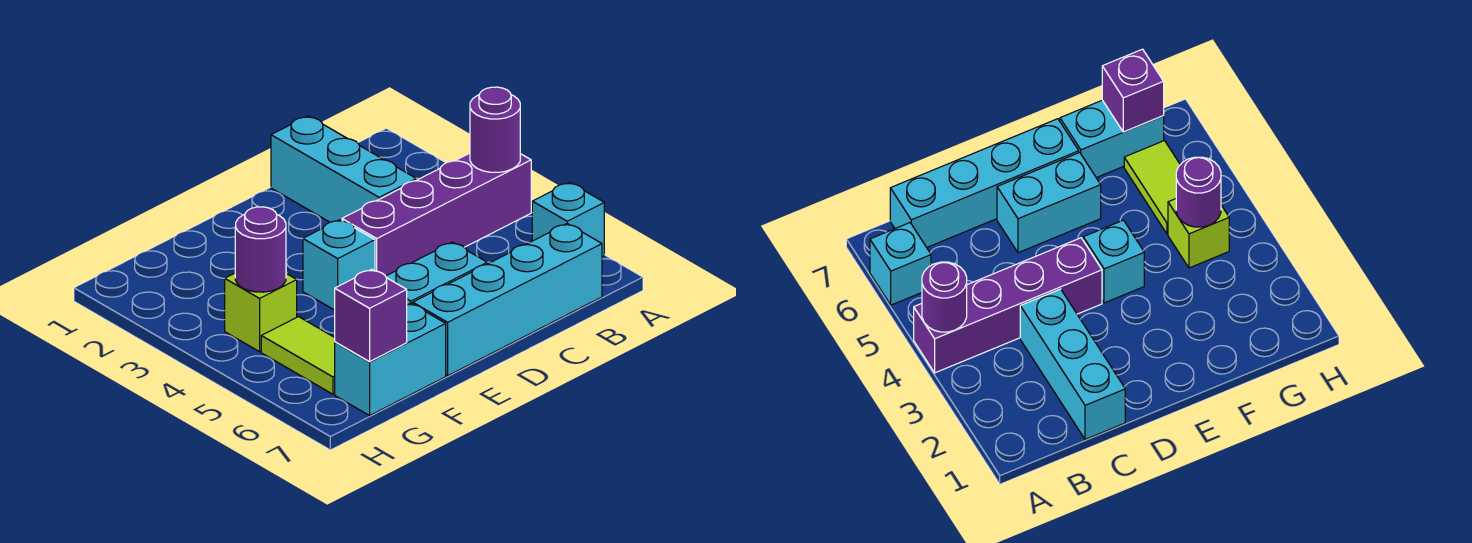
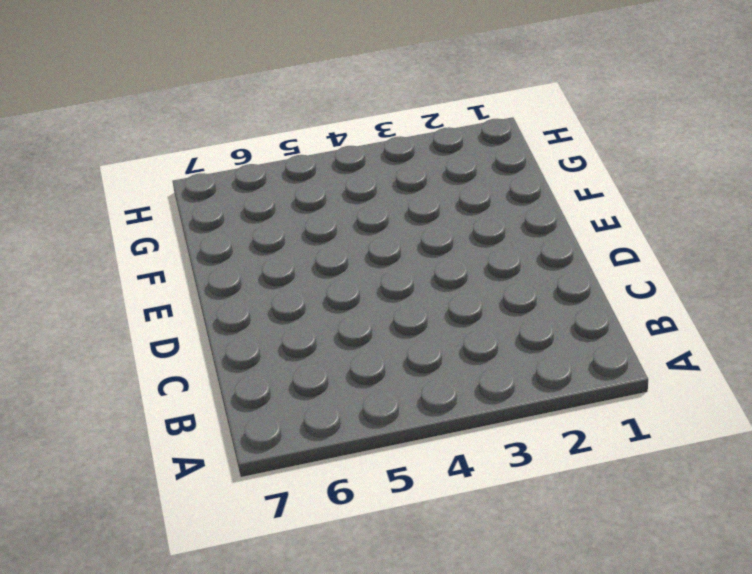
none -> purple 1x4 brick [342,153,531,276]
none -> cyan 1x1 brick [532,182,604,257]
none -> cyan 1x4 brick [413,224,602,376]

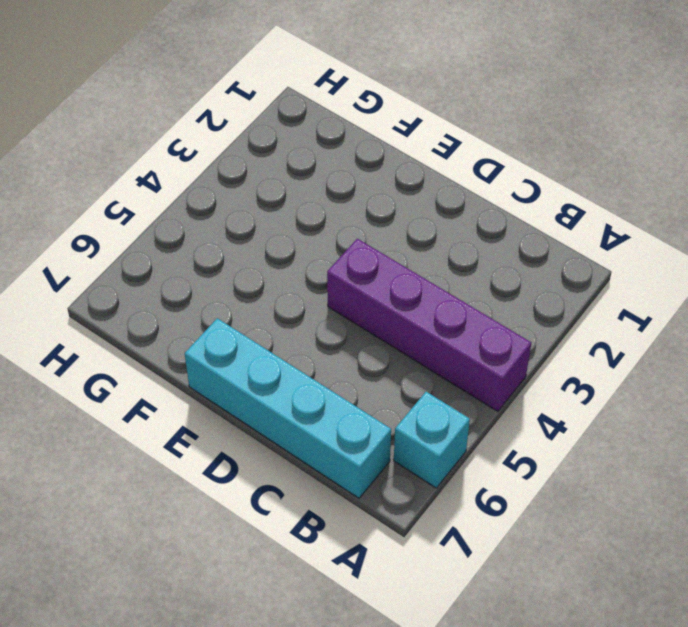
none -> cyan 1x3 brick [271,116,416,222]
none -> cyan 1x2 brick [386,242,487,305]
none -> cyan 1x1 brick [303,220,375,310]

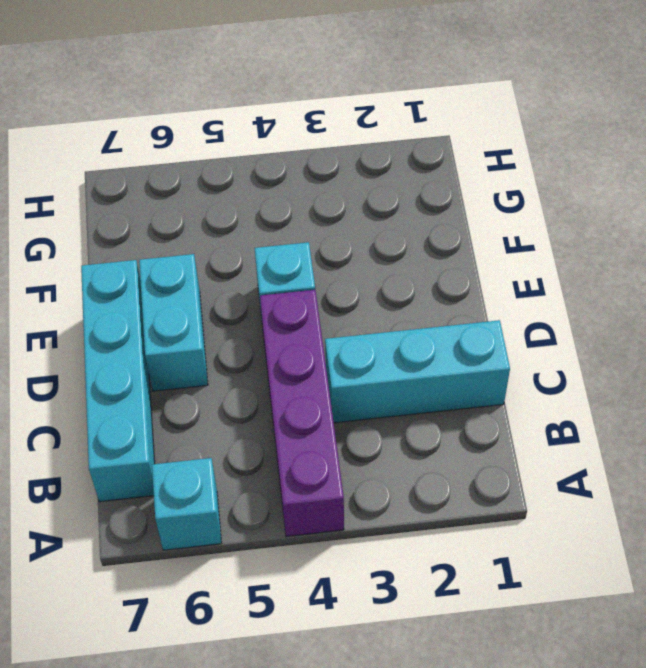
none -> cyan 1x2 brick [335,303,446,416]
none -> lime 1x1 brick [225,273,297,352]
none -> lime 1x2 tile [261,317,335,394]

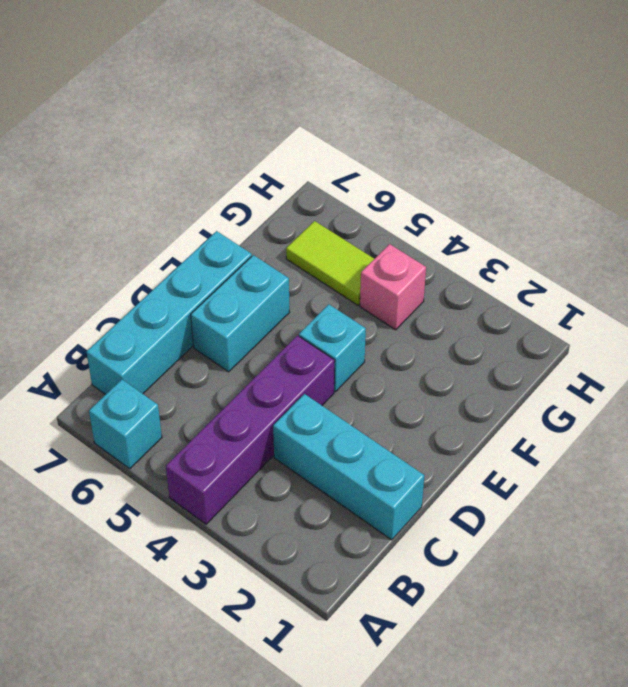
pink 1x1 brick [360,244,426,330] -> lime 1x1 brick [225,273,297,352]
none -> cyan 1x2 brick [335,303,446,416]
none -> purple 1x1 round brick [470,87,520,172]
none -> purple 1x1 round brick [235,207,286,292]

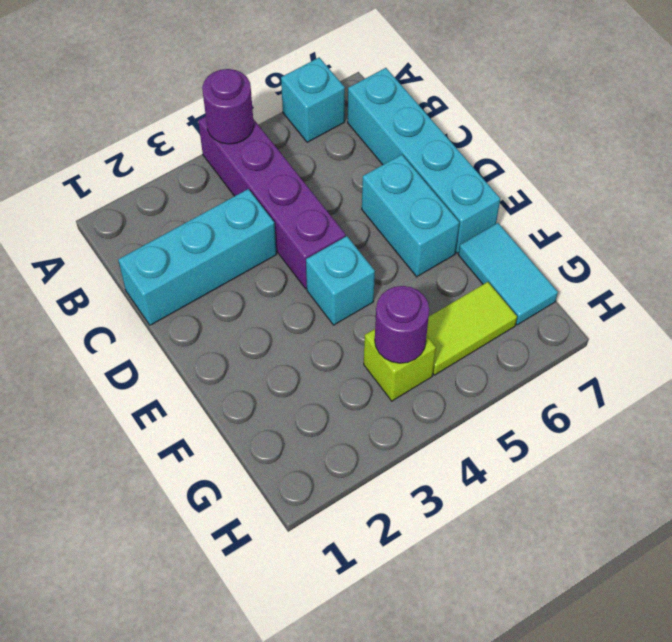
cyan 1x2 tile [458,223,558,325] -> cyan 1x2 brick [335,303,446,416]
none -> purple 1x1 brick [335,269,407,362]

